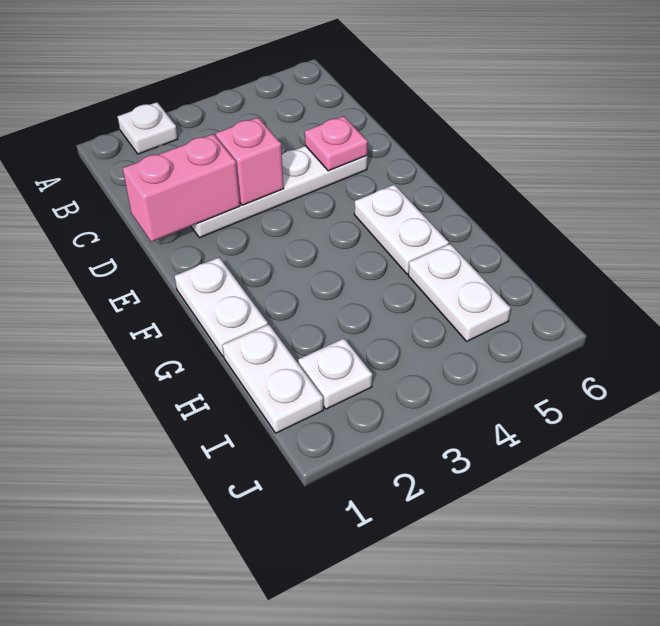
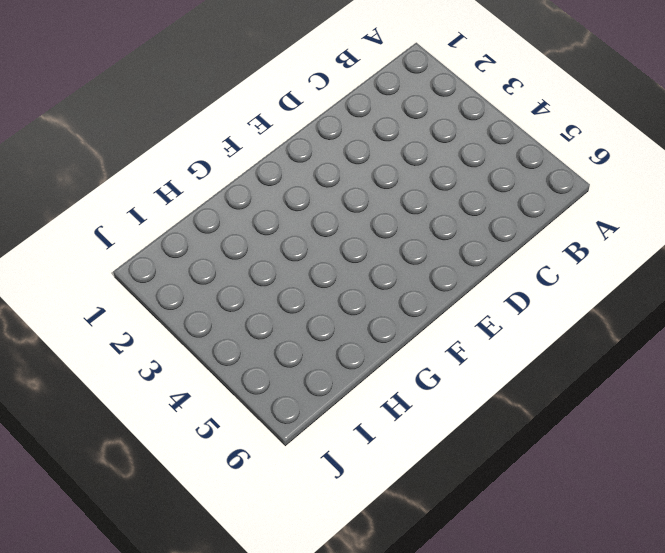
none -> white 1x1 plate [118,102,178,154]
none -> white 1x4 plate [191,146,367,238]

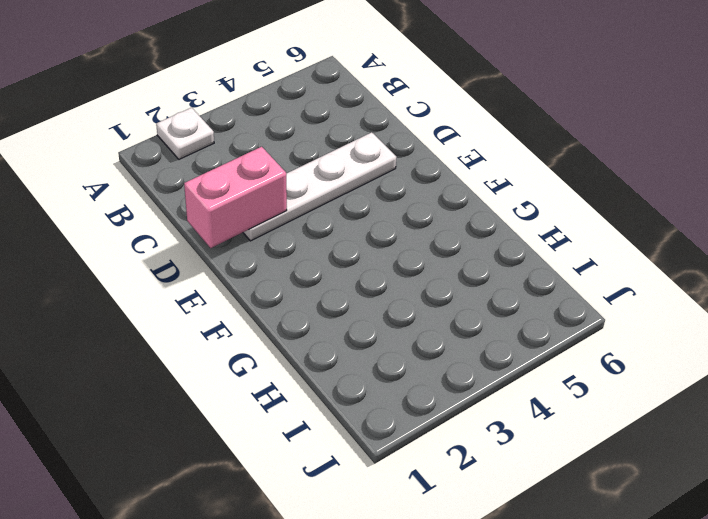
none -> white 1x2 plate [175,257,268,356]
none -> white 1x2 plate [354,185,449,274]

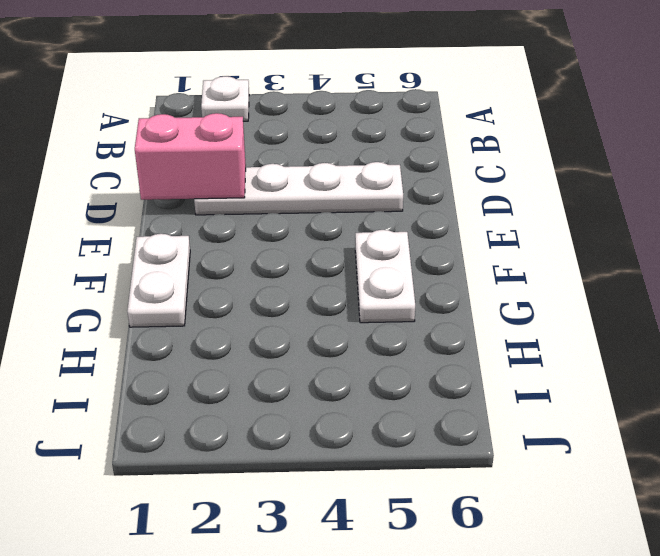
none -> white 1x2 plate [222,324,323,433]
none -> white 1x2 plate [408,244,511,341]

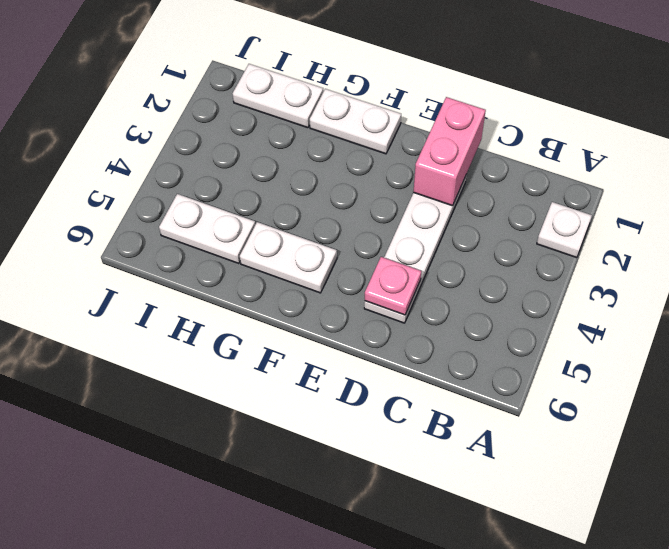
none -> white 1x1 plate [298,339,372,409]
none -> pink 1x1 brick [216,117,284,205]

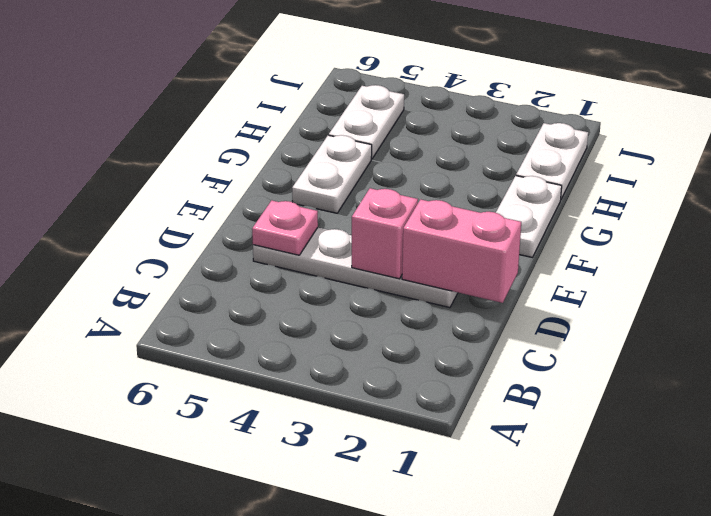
none -> white 1x1 plate [118,102,178,154]
none -> white 1x1 plate [298,339,372,409]

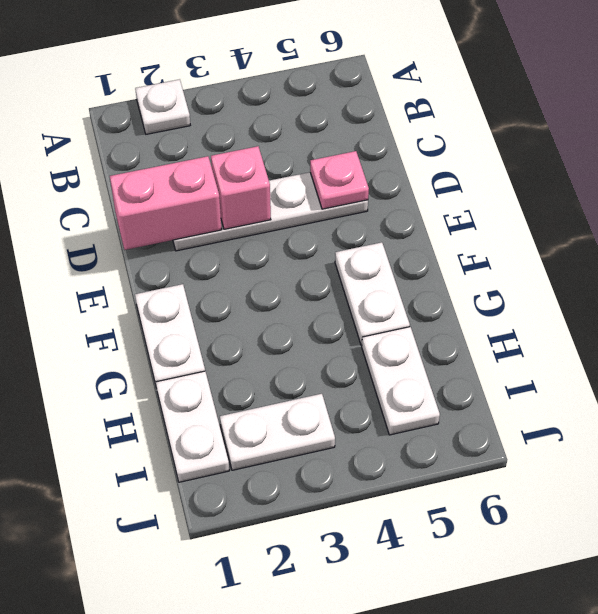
white 1x2 plate [220,394,335,470] -> white 1x1 plate [298,339,372,409]

